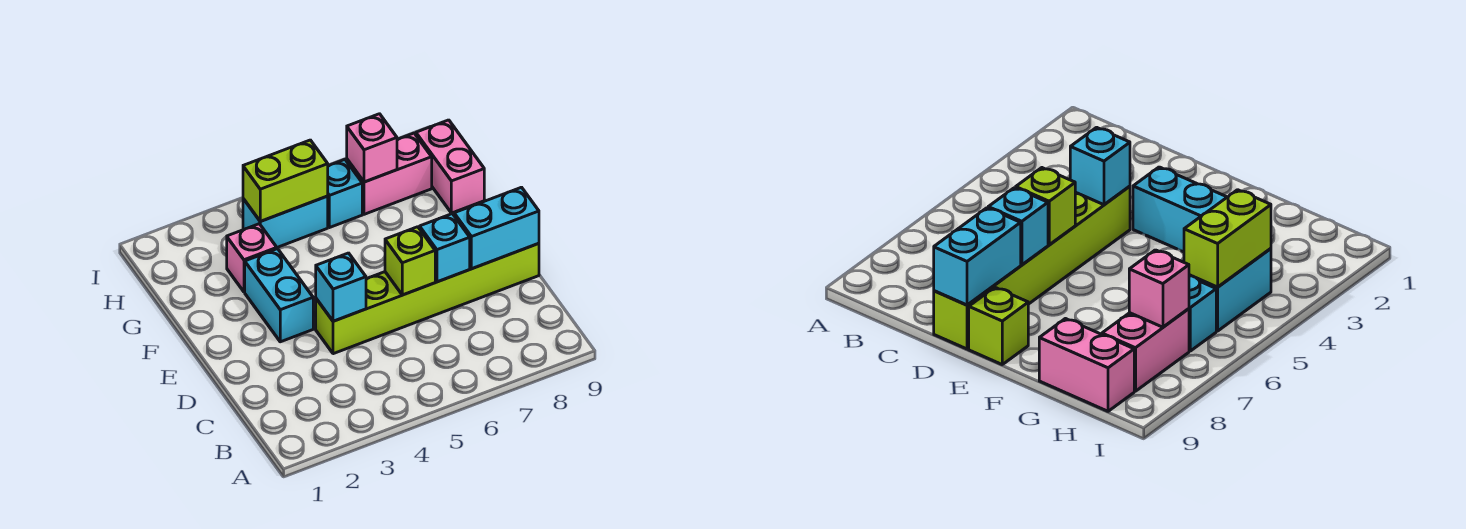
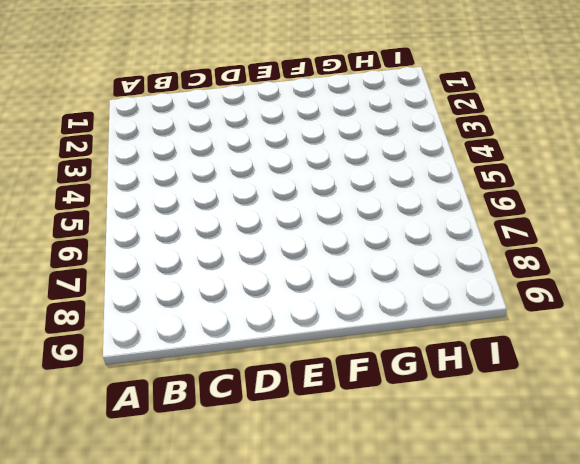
none -> lime 1x6 brick [316,243,539,354]
none -> cyan 1x2 brick [245,249,313,342]
none -> lime 1x1 brick [969,288,1028,364]

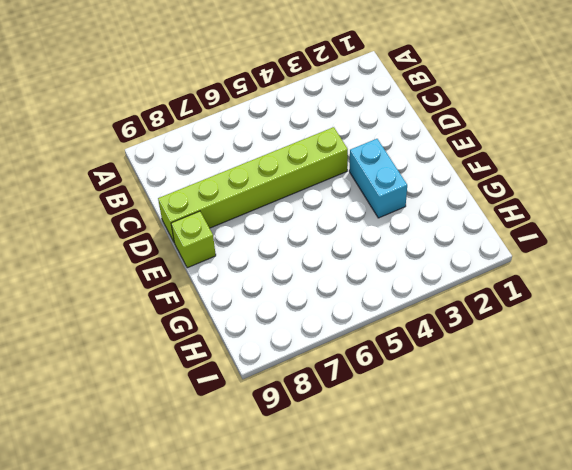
none -> pink 1x1 brick [227,224,277,292]
none -> pink 1x2 brick [416,120,484,213]
none -> cyan 1x2 brick [243,196,328,247]

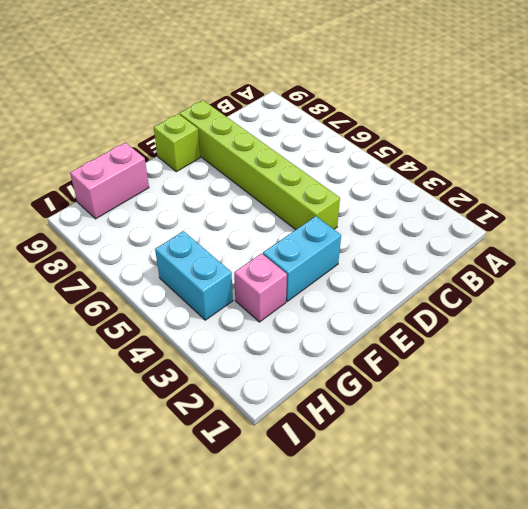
none -> cyan 1x1 brick [328,159,362,228]
none -> pink 1x2 brick [347,133,432,214]
none -> cyan 1x1 brick [316,253,366,321]

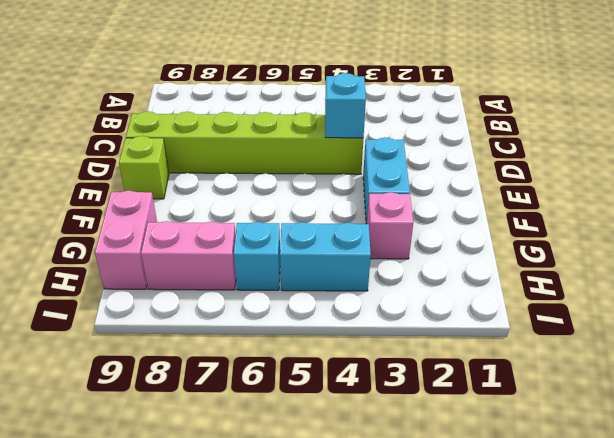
none -> lime 1x1 brick [385,227,435,295]
none -> cyan 1x1 brick [420,214,470,282]
none -> cyan 1x2 brick [454,187,539,269]

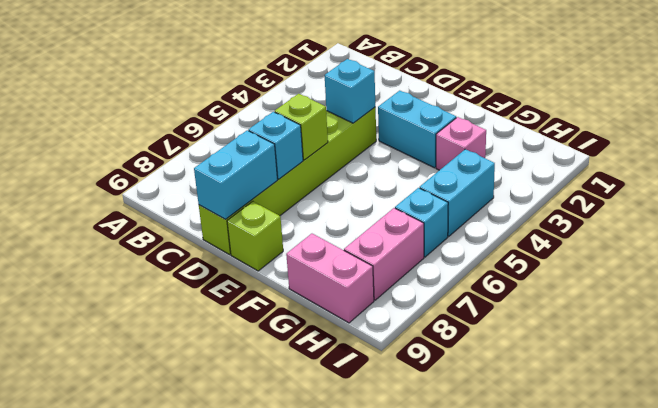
none -> lime 1x2 brick [243,140,328,221]
none -> pink 1x1 brick [347,114,397,182]

